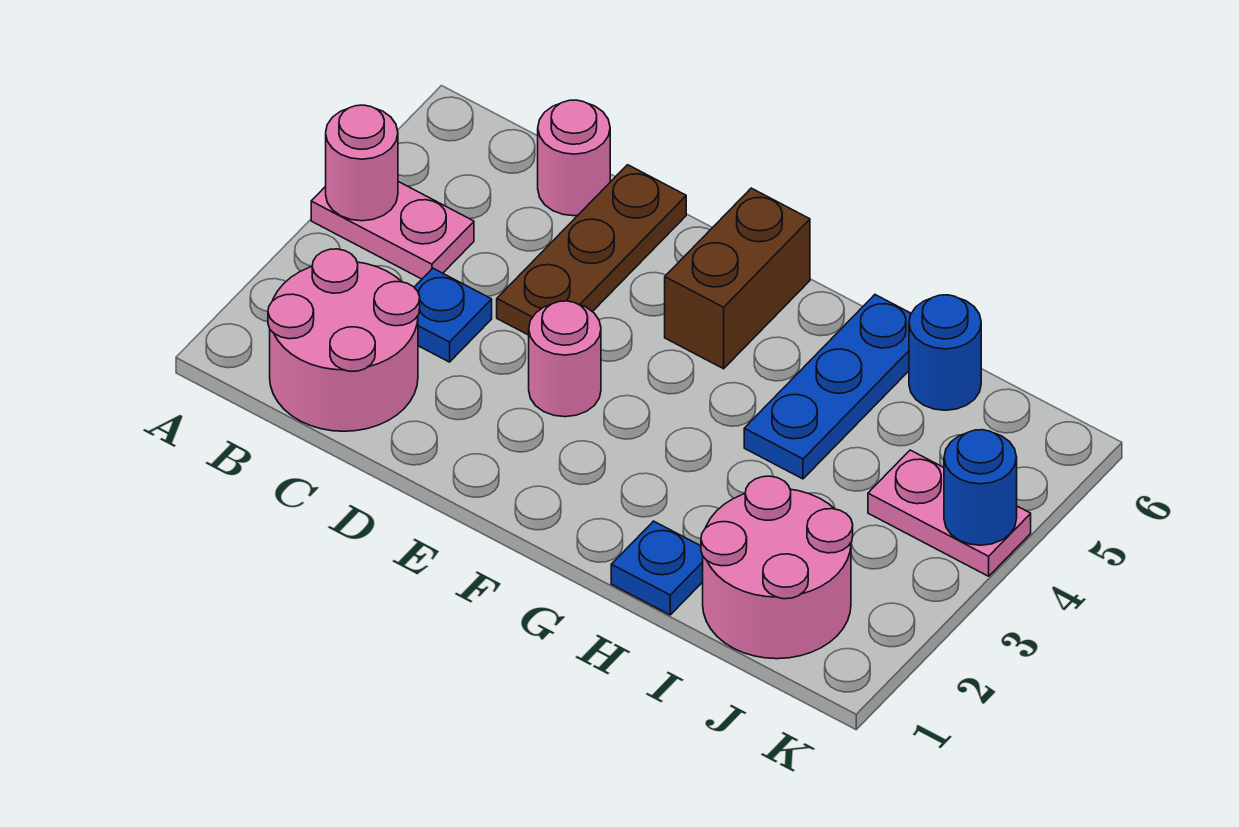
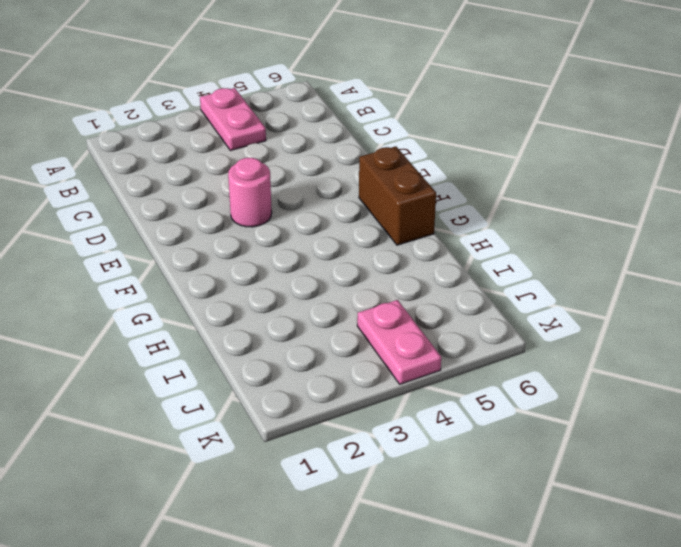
brown 1x2 brick [359,146,436,245] -> brown 1x2 brick turned to [665,188,810,369]
none -> pink 2x2 round brick [268,249,420,431]
none -> blue 1x1 plate [414,268,492,362]
none -> pink 1x1 round brick [538,100,610,216]

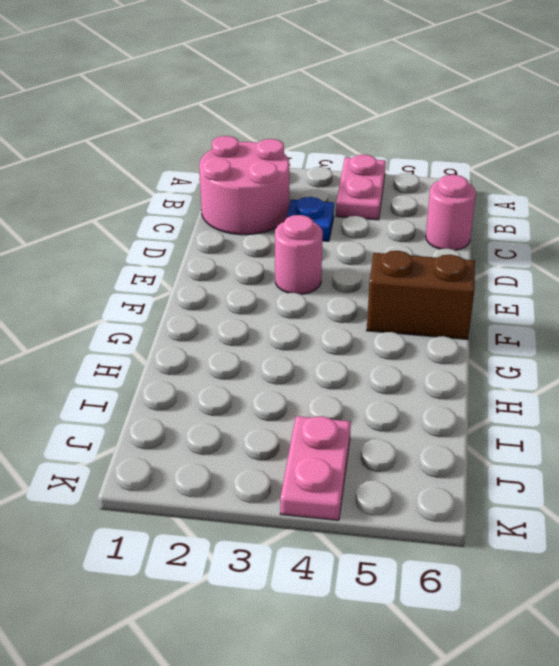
none -> brown 1x3 plate [497,165,686,335]
none -> blue 1x1 plate [611,521,703,615]
none -> blue 1x3 plate [744,295,911,479]

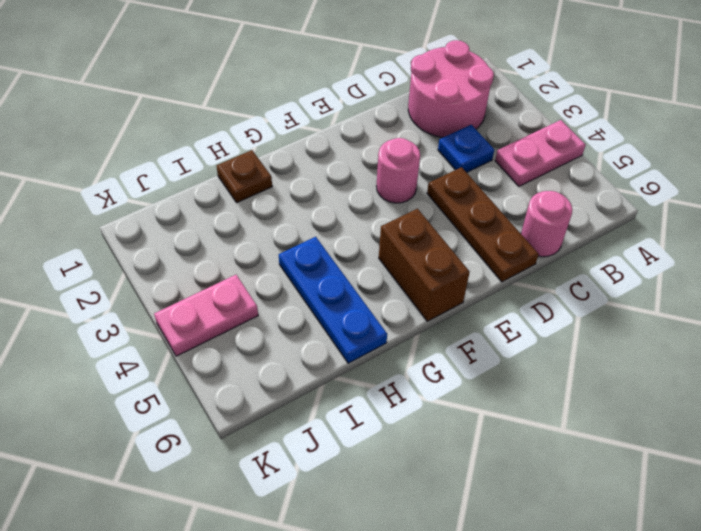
brown 1x1 plate [217,150,272,203] -> blue 1x1 plate [611,521,703,615]
none -> pink 2x2 round brick [701,476,853,659]
none -> blue 1x1 round brick [909,295,981,410]
none -> pink 1x1 round brick [326,105,398,221]

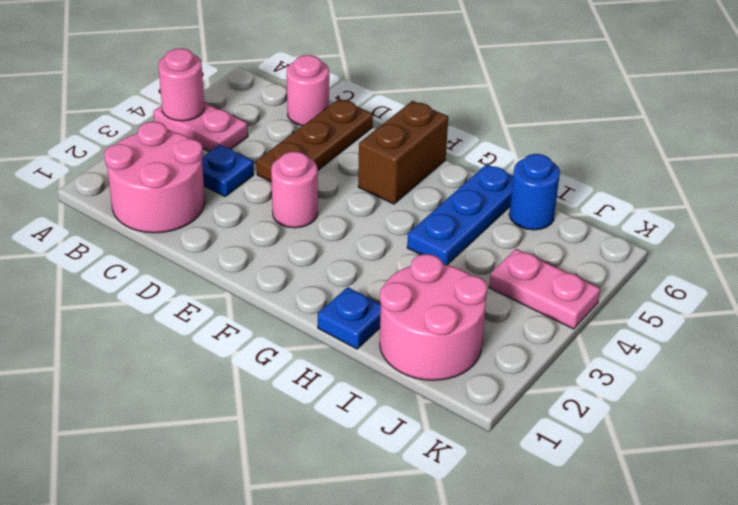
none -> blue 1x1 round brick [944,430,1017,545]

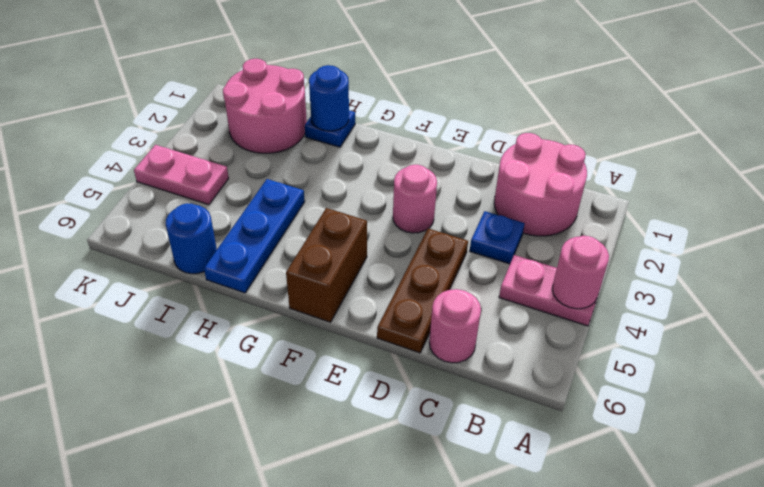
blue 1x1 round brick [309,65,349,131] -> blue 1x1 round brick moved to [944,430,1017,545]

